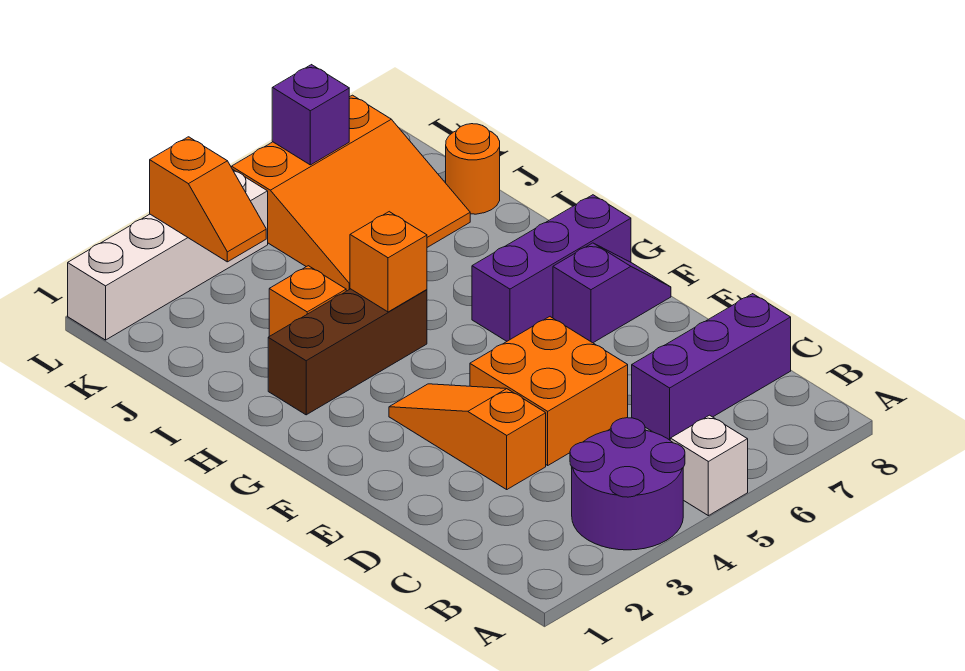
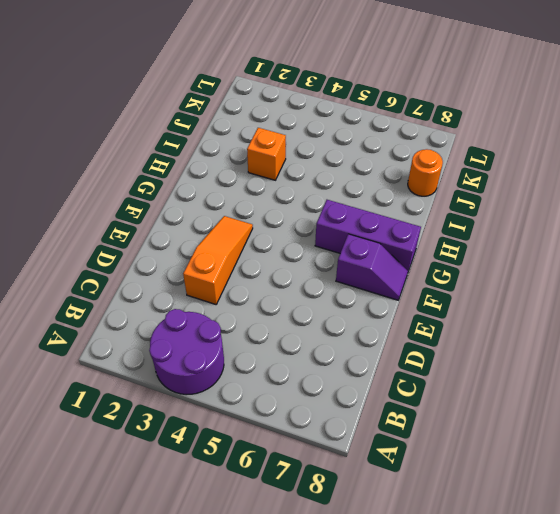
none -> white 1x1 brick [670,415,748,516]
none -> purple 1x3 brick [632,294,791,440]
none -> orange 2x2 brick [470,317,628,465]

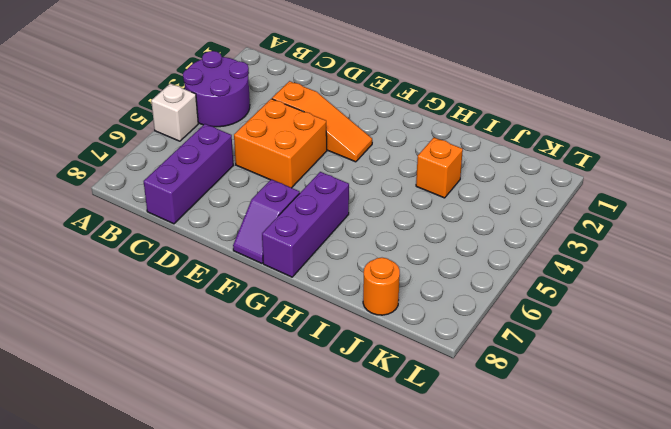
none -> brown 1x3 brick [268,289,427,415]
none -> orange 3x3 slope [231,95,470,291]
none -> white 1x4 brick [68,170,268,340]

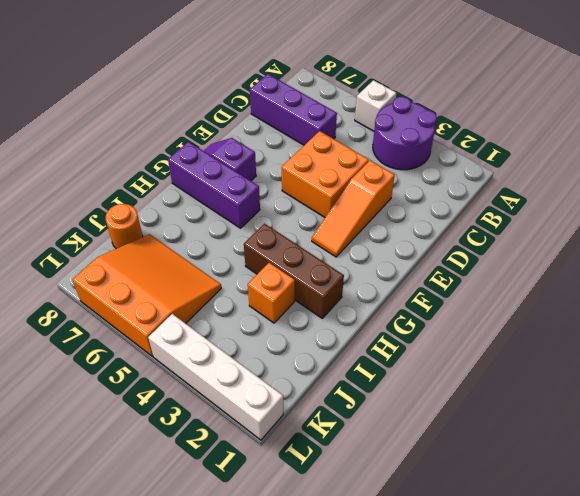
none -> orange 1x1 brick [350,212,427,312]
none -> orange 1x2 slope [150,137,266,262]
none -> purple 1x1 brick [272,65,349,165]

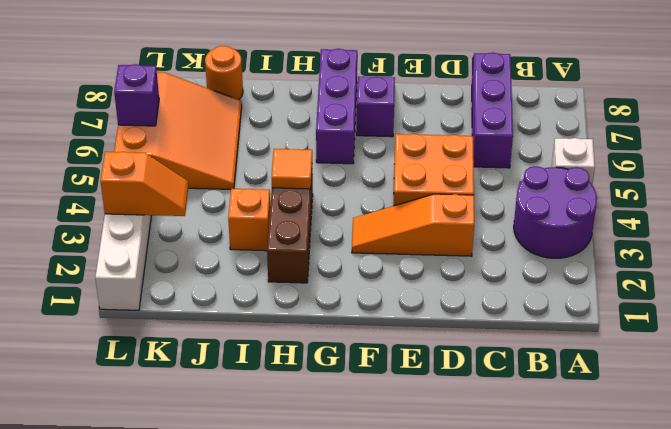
orange 1x1 tile [272,149,312,189] -> orange 1x1 brick [350,212,427,312]

